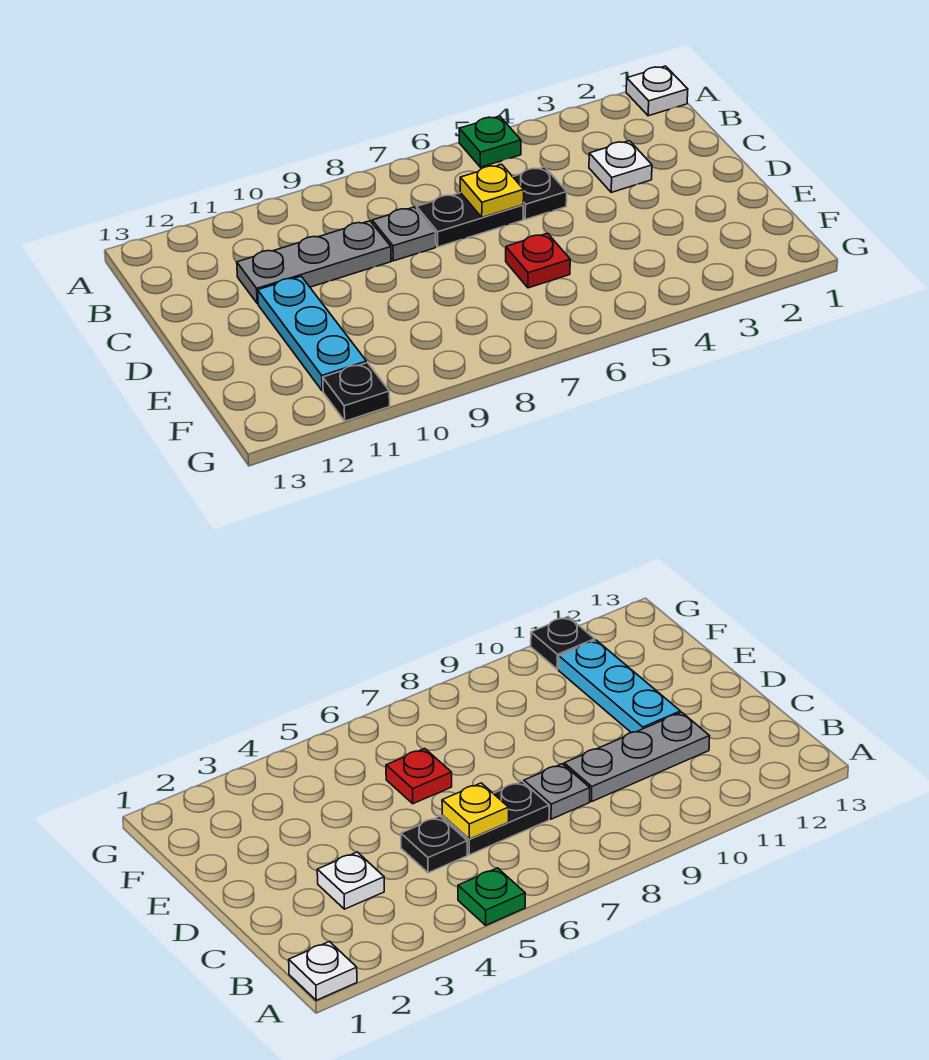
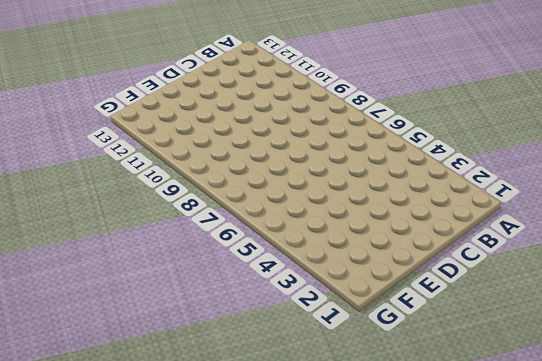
none -> white 1x1 plate [626,66,688,116]
none -> green 1x1 plate [459,116,521,167]

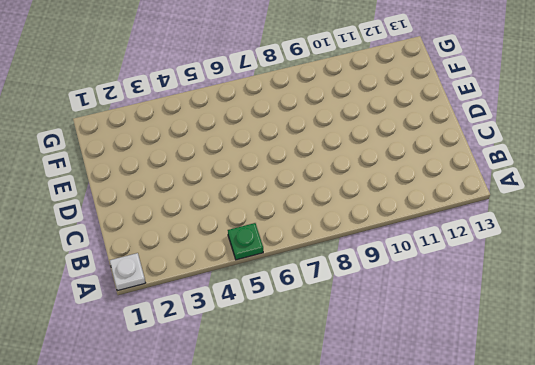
none -> white 1x1 plate [589,141,652,192]
none -> black 1x1 plate [513,167,567,219]

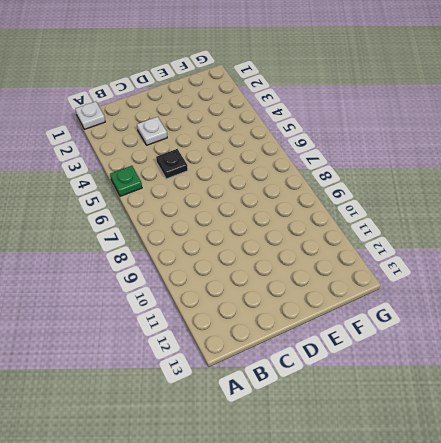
none -> black 1x2 plate [417,193,523,247]
none -> grey 1x1 plate [372,207,436,261]

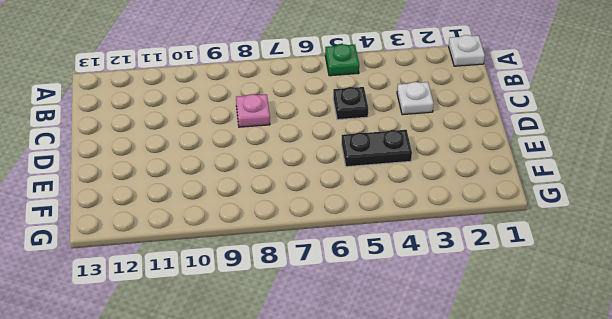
pink 1x1 plate [236,94,270,127] -> grey 1x1 plate [372,207,436,261]
black 1x2 plate [342,130,412,167] -> black 1x2 plate moved to [417,193,523,247]
none -> grey 1x3 plate [237,221,391,304]
none -> cyan 1x3 plate [258,276,366,391]

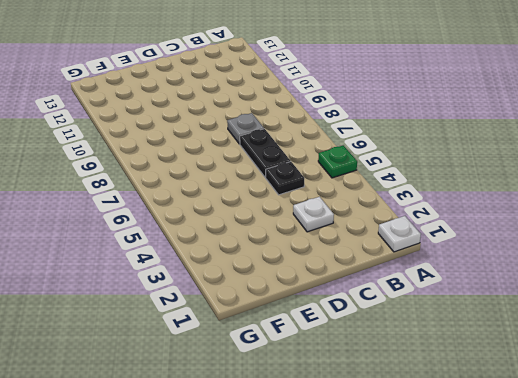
none -> grey 1x3 plate [237,221,391,304]
none -> cyan 1x3 plate [258,276,366,391]

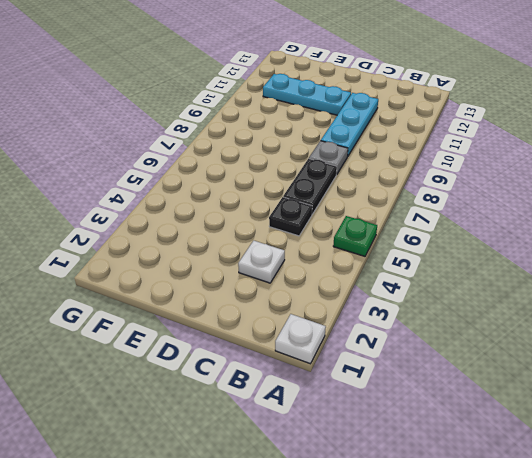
cyan 1x3 plate [321,93,378,157] -> grey 1x3 plate [237,221,391,304]
none -> red 1x1 plate [506,233,570,288]
none -> black 1x1 plate [323,363,390,421]

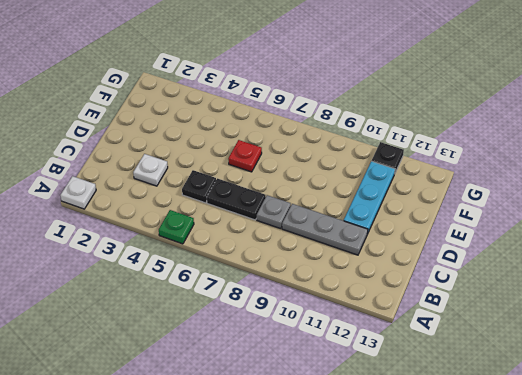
none -> yellow 1x1 plate [460,165,524,217]

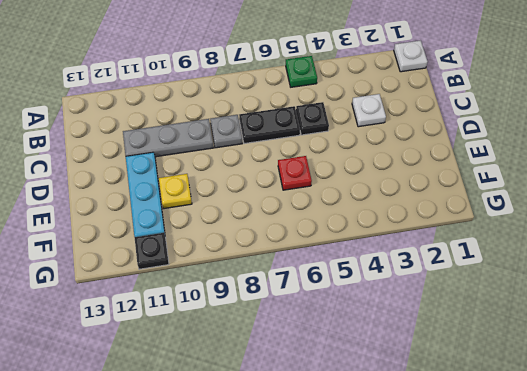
yellow 1x1 plate [159,174,192,209] -> yellow 1x1 plate moved to [460,165,524,217]

